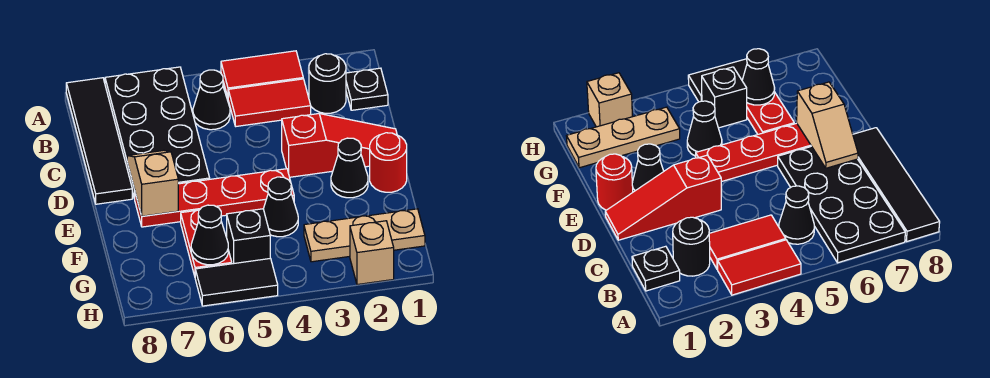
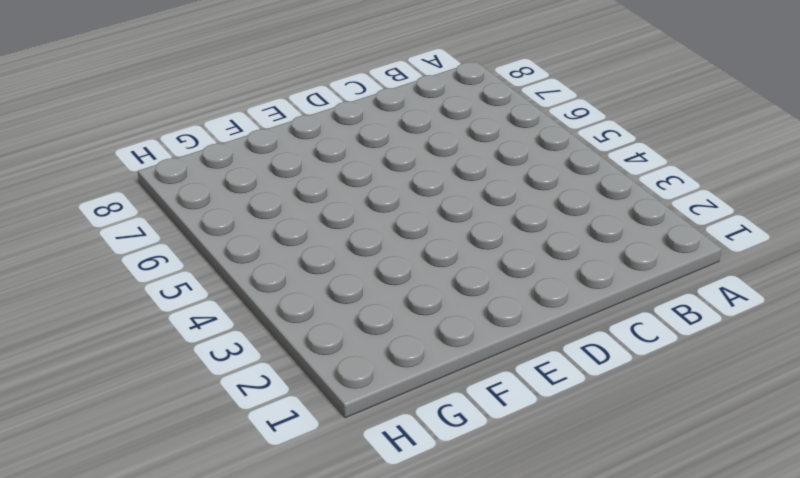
none -> red 1x2 tile [221,51,303,97]
none -> black 2x4 plate [105,67,210,199]
none -> black 1x4 tile [66,78,132,204]

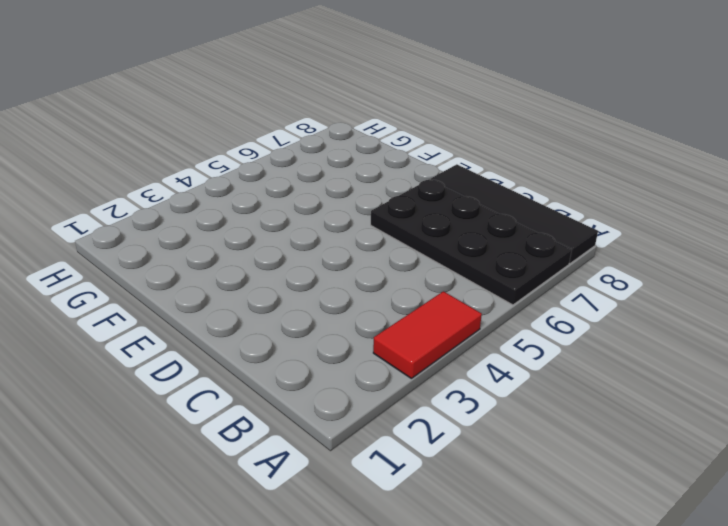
none -> black 1x1 plate [346,68,388,110]
none -> black 1x1 round brick [309,54,346,113]
none -> red 1x2 tile [228,79,311,126]

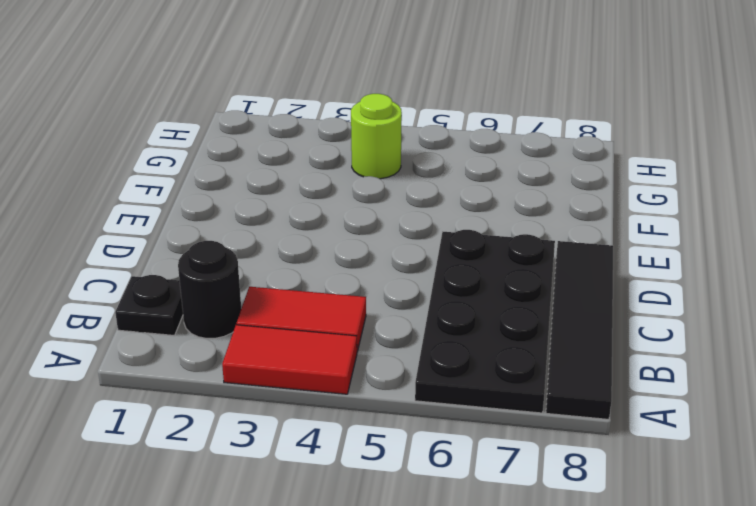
lime 1x1 round brick [351,94,402,179] -> none
none -> black 1x1 cone [193,70,230,130]
none -> red 1x3 slope [282,114,397,177]
none -> red 1x1 round brick [370,133,407,192]

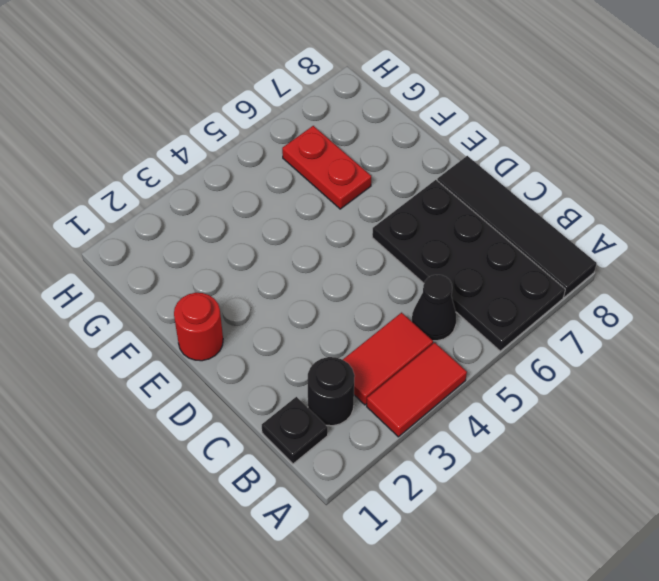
none -> red 1x3 slope [282,114,397,177]
none -> black 1x1 cone [331,138,368,198]
none -> red 1x4 plate [135,169,294,227]

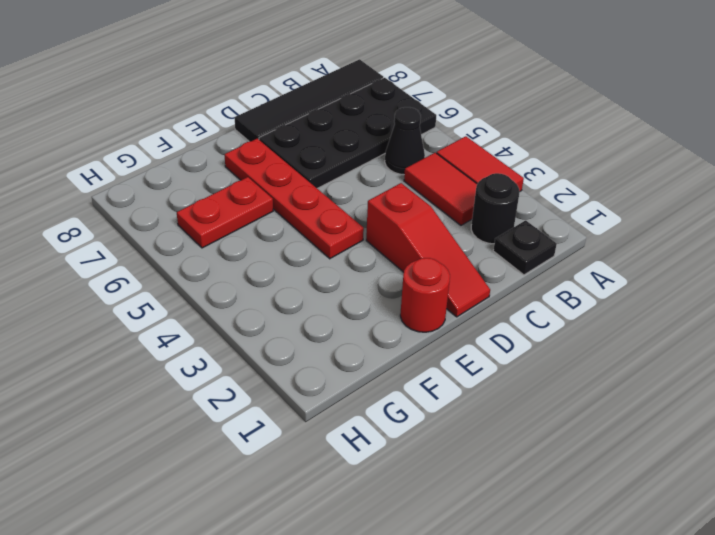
none -> black 1x1 cone [331,138,368,198]
none -> black 1x1 cone [264,177,298,237]
none -> tan 1x3 plate [304,209,425,262]

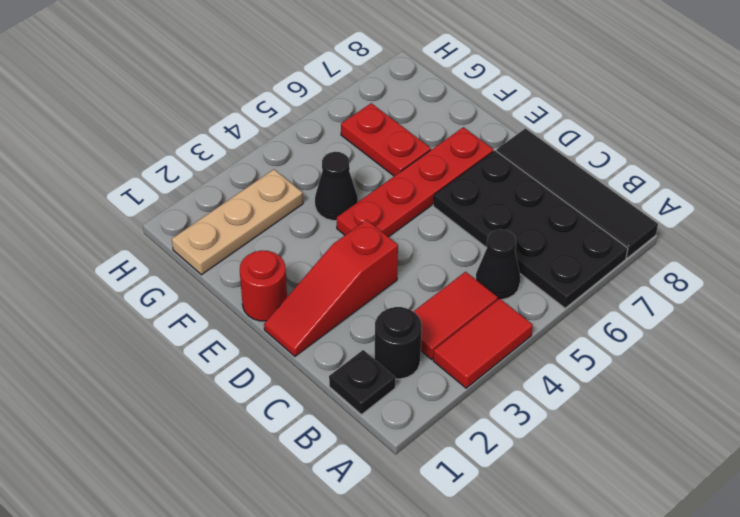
none -> black 1x1 cone [331,138,368,198]
none -> black 1x1 brick [227,209,270,264]
none -> tan 1x1 brick [350,221,394,285]

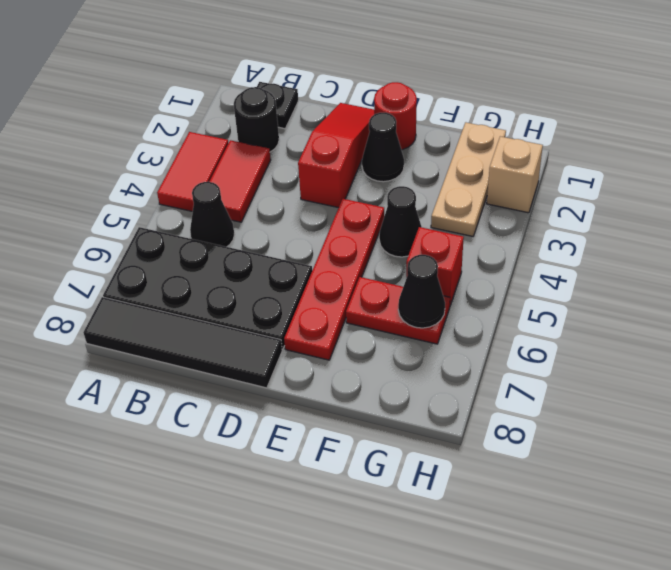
red 1x1 brick [406,227,464,306] -> black 1x1 brick [227,209,270,264]
none -> black 1x2 tile [195,258,278,306]
none -> tan 1x2 slope [127,150,178,216]

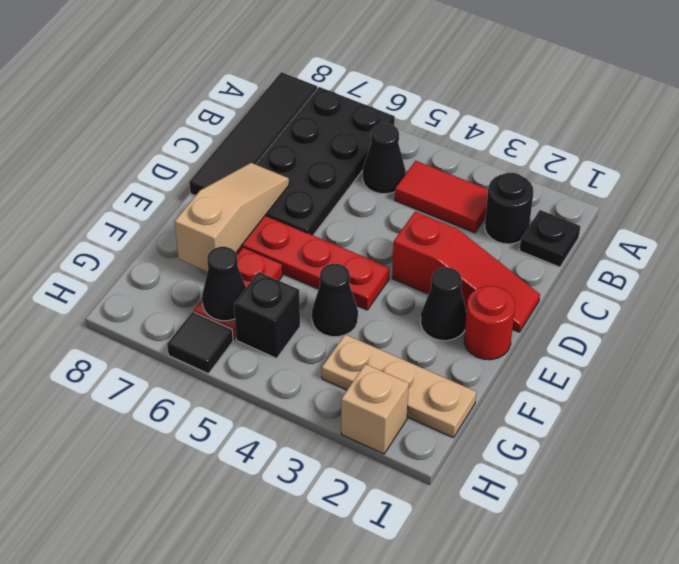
tan 1x3 slope [175,163,289,272] -> tan 1x2 slope [127,150,178,216]
black 1x1 tile [167,312,233,374] -> black 1x2 tile [195,258,278,306]
none -> red 1x2 tile [221,51,303,97]

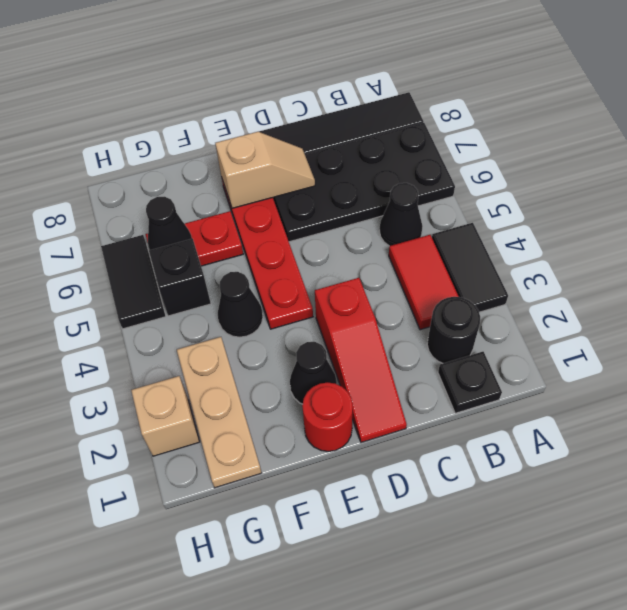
black 1x2 tile [432,223,508,312] -> red 1x2 tile [221,51,303,97]

